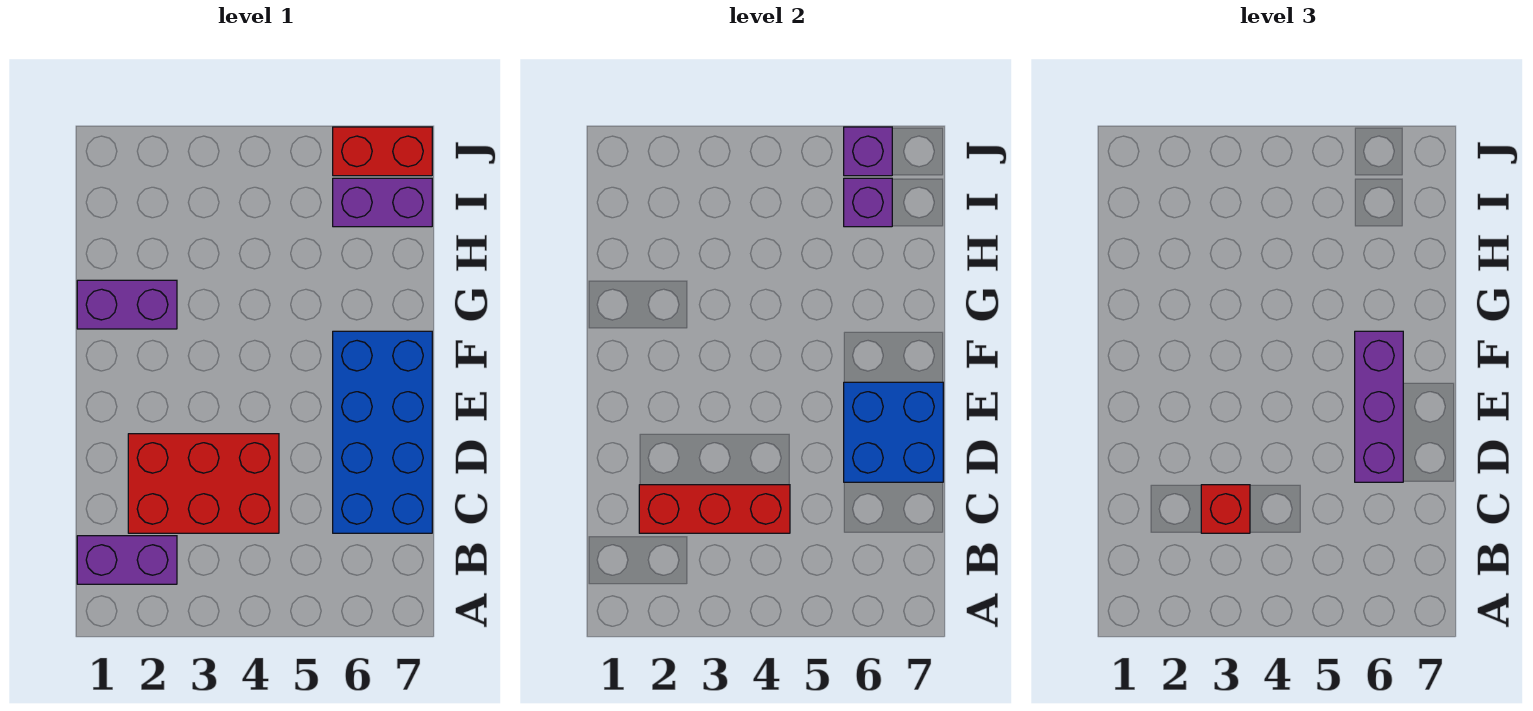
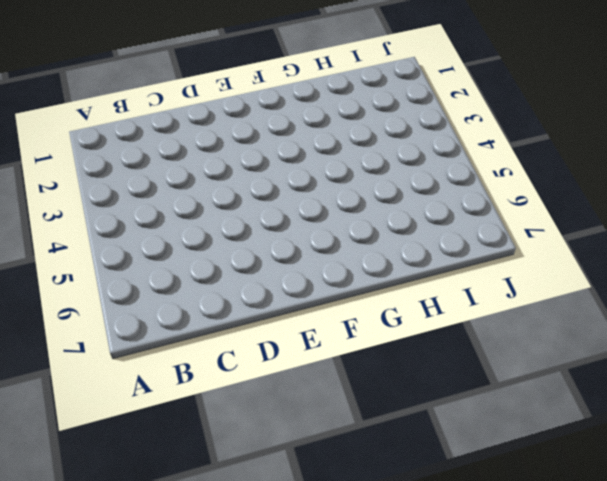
none -> purple 1x2 brick [77,536,177,584]
none -> red 2x3 brick [128,434,279,533]
none -> blue 2x4 brick [333,331,432,533]

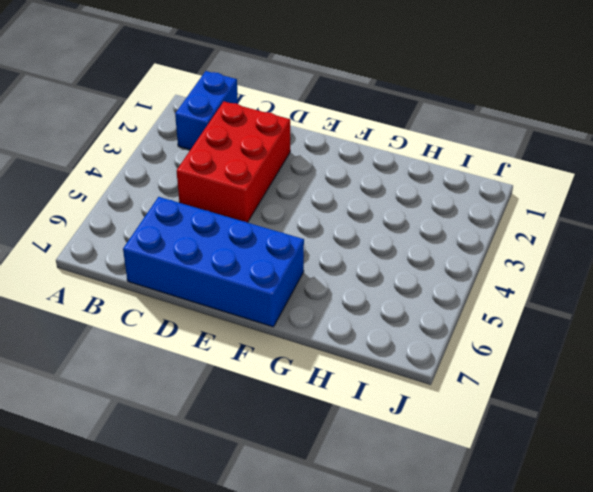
blue 1x2 brick [175,71,238,150] -> purple 1x2 brick [77,536,177,584]
none -> purple 1x2 brick [77,280,177,329]
none -> purple 1x2 brick [333,178,432,227]
none -> red 1x2 brick [333,127,432,176]

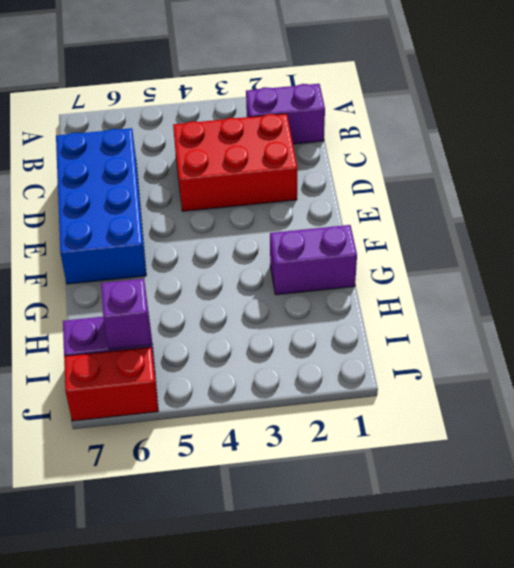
none -> red 1x3 brick [639,485,790,533]
none -> blue 2x2 brick [844,382,943,482]
none -> purple 1x1 brick [844,127,892,176]

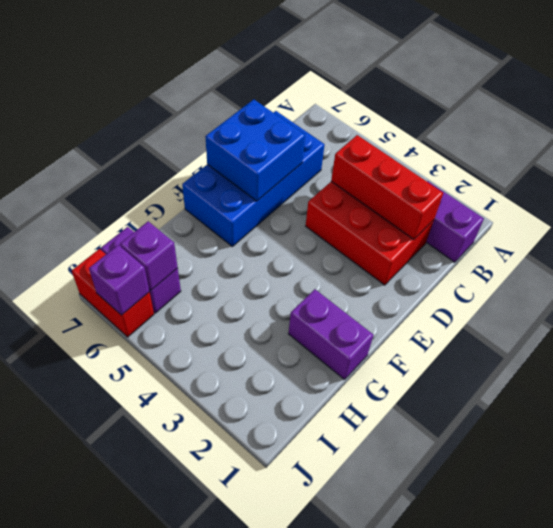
none -> red 1x1 brick [1201,485,1250,533]
none -> purple 1x3 brick [1355,331,1403,482]

